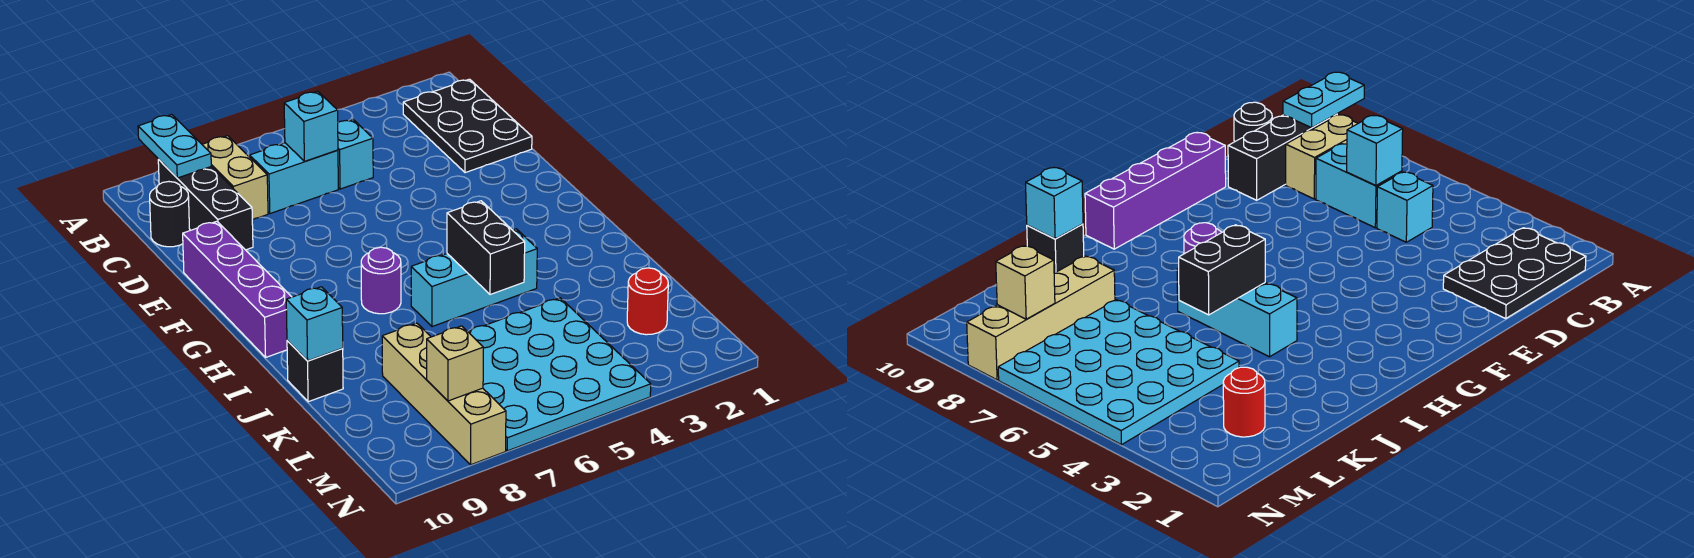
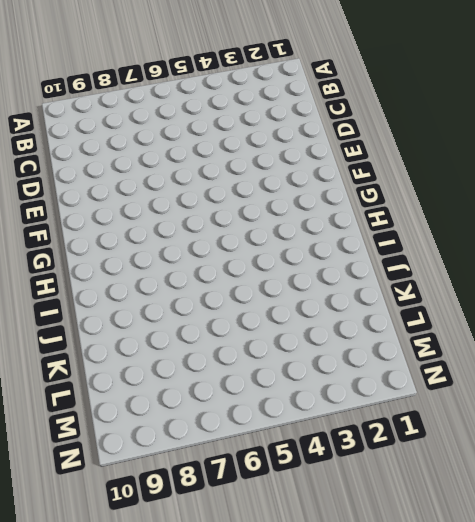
none -> black 2x3 plate [403,79,532,173]
none -> tan 1x2 brick [202,136,268,220]
none -> black 1x3 brick [158,160,253,250]

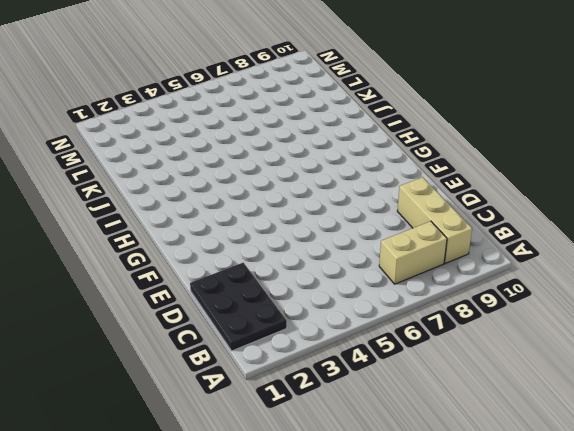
tan 1x2 brick [379,221,447,284] -> tan 1x2 brick turned to [202,136,268,220]
tan 1x3 brick [398,177,472,263] -> black 1x3 brick [158,160,253,250]
none -> cyan 1x1 brick [338,120,373,189]
none -> cyan 1x2 brick [250,143,338,214]
none -> black 1x1 round brick [150,182,190,247]

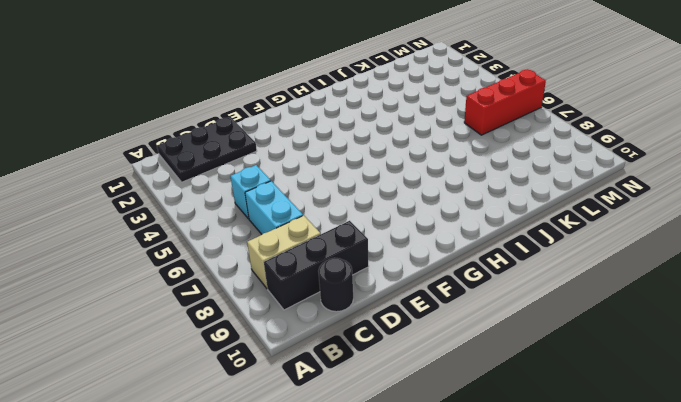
red 1x3 brick [464,69,546,135] -> cyan 4x4 plate [468,298,651,451]
none -> purple 1x4 brick [183,221,291,357]
none -> purple 1x1 round brick [361,247,401,314]
none -> cyan 1x3 brick [411,229,537,327]

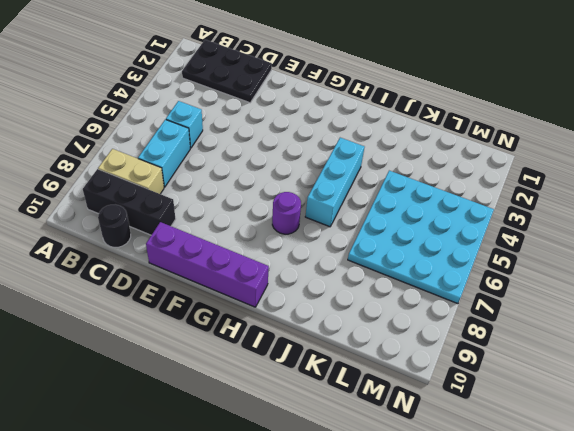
none -> black 1x1 brick [287,340,343,402]
none -> tan 1x4 brick [382,323,506,465]
none -> red 1x1 round brick [627,268,668,335]

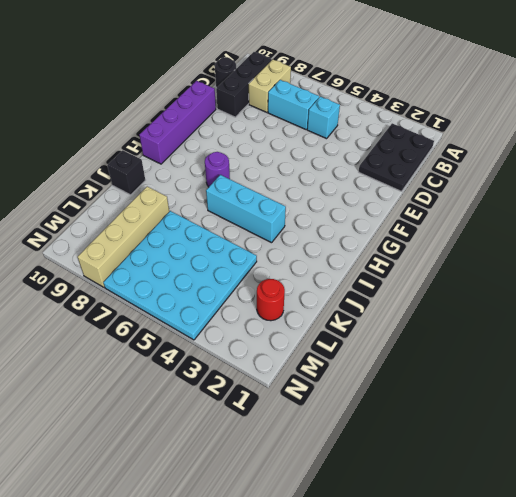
none -> cyan 1x2 plate [138,115,211,178]
none -> cyan 1x1 brick [284,91,338,161]
none -> black 1x2 brick [447,201,525,295]

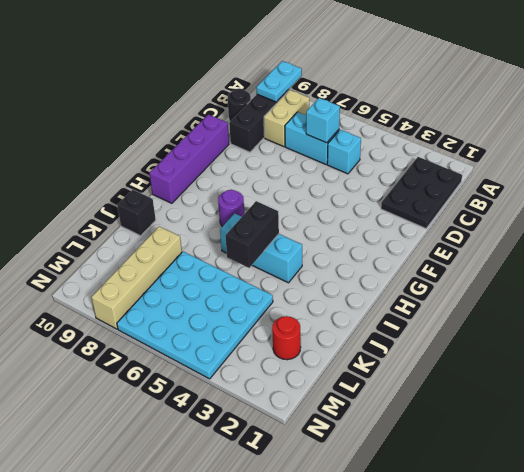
none -> cyan 1x1 brick [286,287,343,361]
none -> tan 1x1 brick [427,326,483,401]

